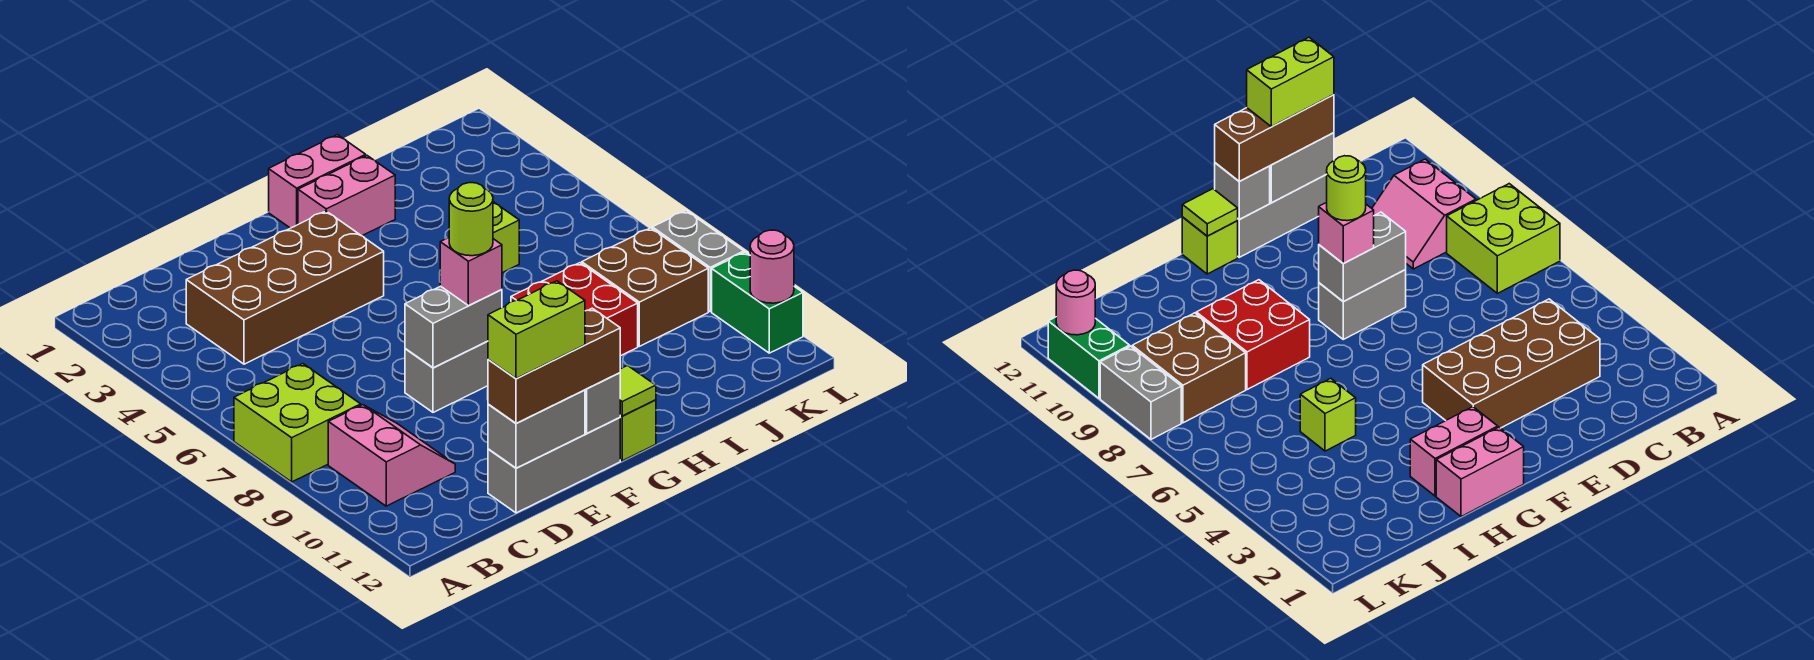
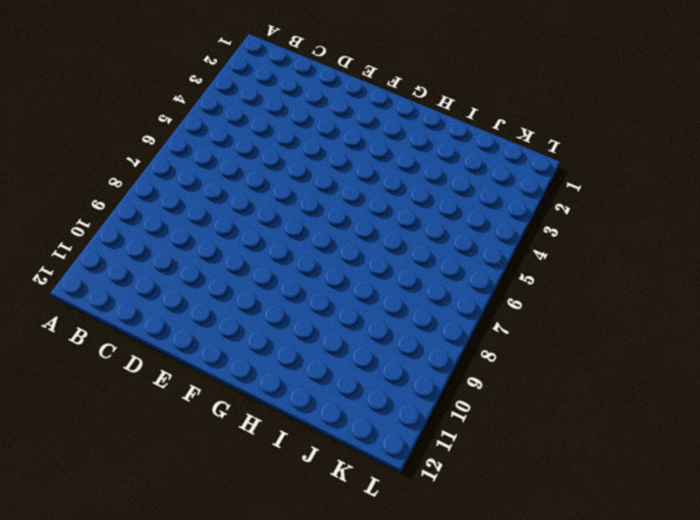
none -> lime 2x2 brick [234,364,361,482]
none -> pink 2x2 slope [328,405,455,506]
none -> brown 2x4 brick [186,211,384,364]

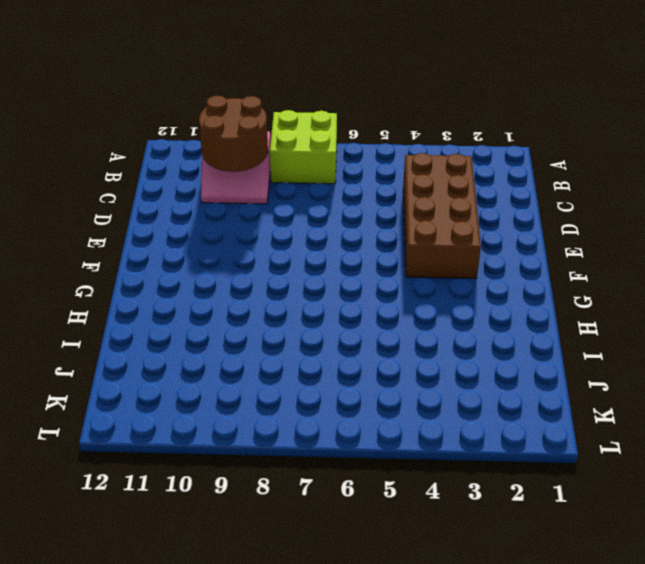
brown 2x2 round brick [199,96,268,172] -> none
none -> grey 1x3 brick [488,418,620,513]
none -> grey 1x2 brick [405,341,488,412]
none -> pink 1x2 brick [269,135,366,228]

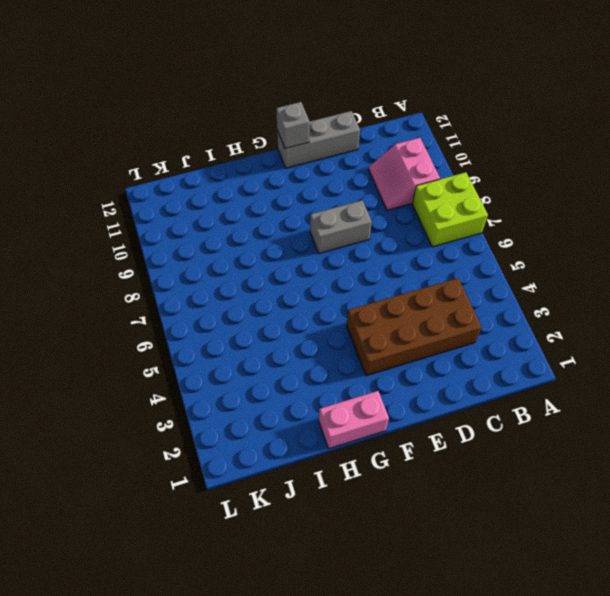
none -> pink 1x2 brick [298,156,395,236]
none -> lime 1x1 brick [620,400,656,461]
none -> red 2x2 brick [511,263,638,356]

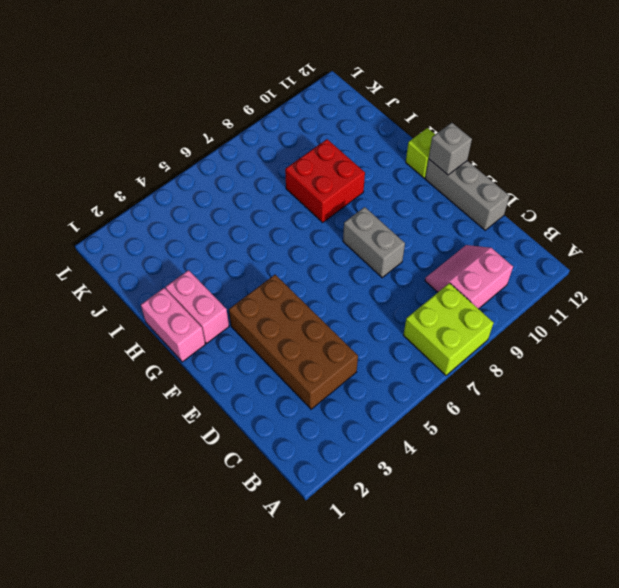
none -> lime 1x1 brick [493,202,519,273]
none -> brown 2x2 brick [582,228,708,346]
none -> grey 1x2 brick [652,211,744,312]

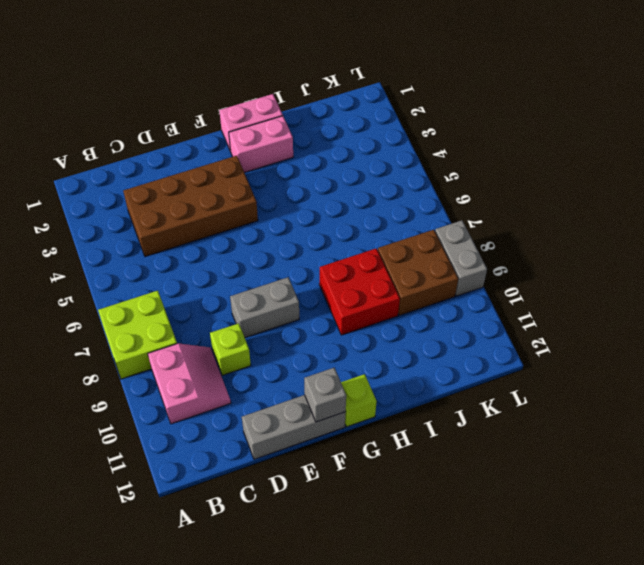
lime 1x1 brick [210,323,251,375] -> lime 1x1 brick moved to [493,202,519,273]
none -> green 1x2 brick [712,252,803,353]
none -> grey 1x2 brick [488,390,585,468]
none -> grey 1x2 brick [405,286,502,368]

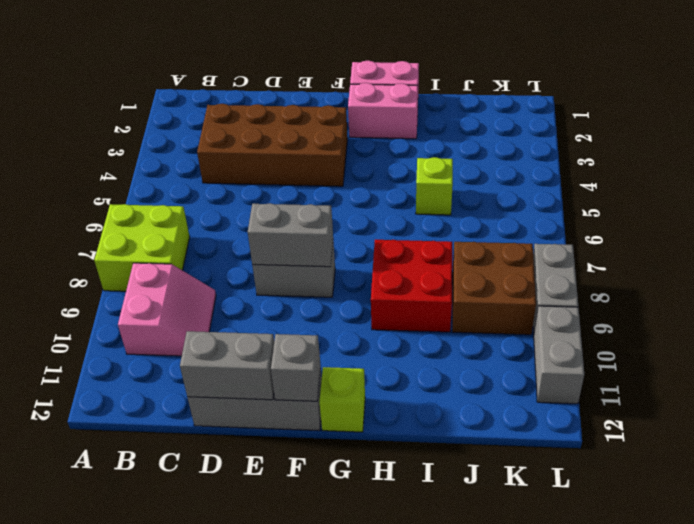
grey 1x2 brick [534,306,584,404] -> green 1x2 brick [712,252,803,353]
none -> lime 1x1 tile [620,366,656,416]
none -> pink 1x1 round brick [750,230,794,303]
none -> brown 1x3 brick [488,308,620,424]

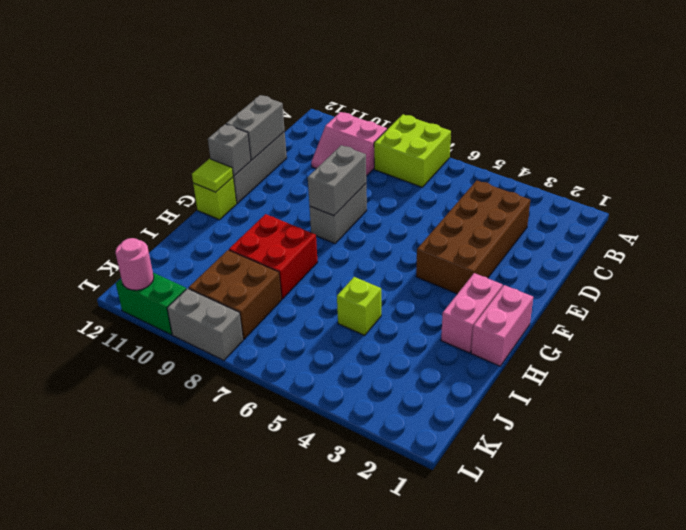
none -> brown 1x3 brick [488,308,620,424]
none -> pink 1x1 brick [440,238,502,306]
none -> lime 1x2 brick [488,281,585,379]

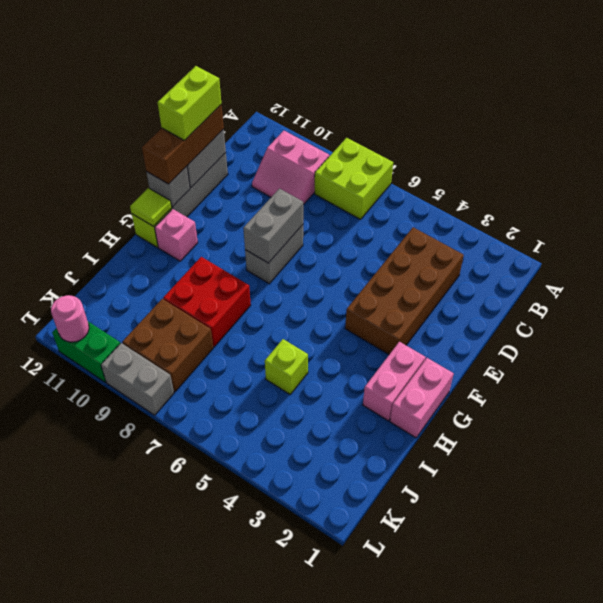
pink 1x1 brick [155,209,198,261] -> pink 1x1 brick moved to [440,238,502,306]
none -> lime 1x1 round brick [449,183,493,256]

